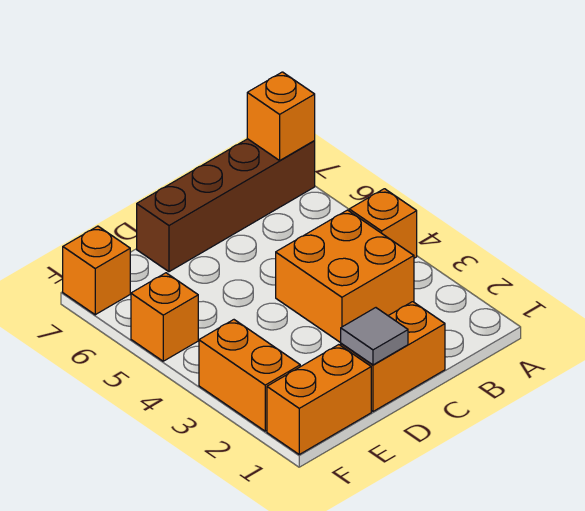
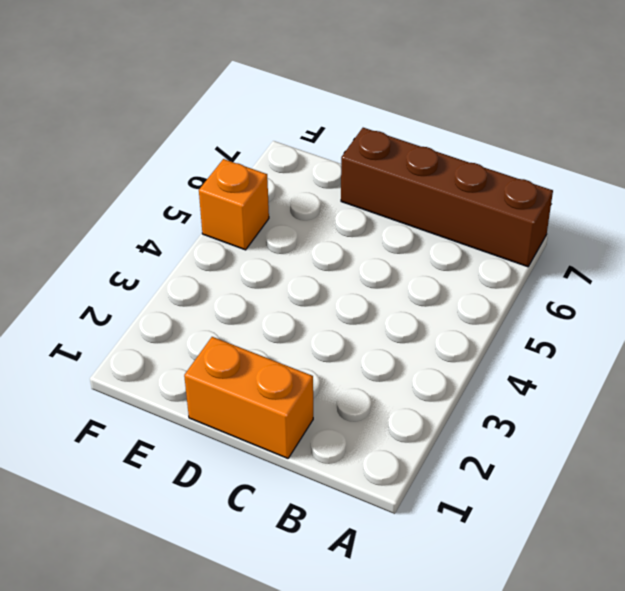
none -> orange 1x1 brick [349,189,417,258]
none -> orange 2x2 brick [276,210,414,343]

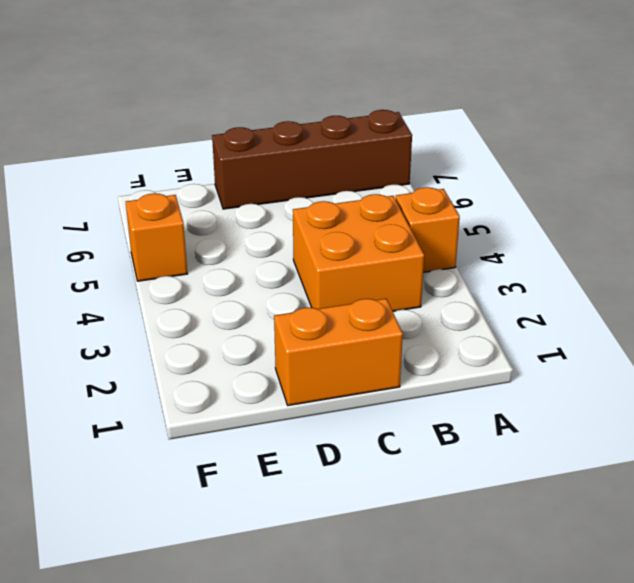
none -> orange 1x2 brick [267,345,371,454]
none -> orange 1x2 brick [199,320,300,431]

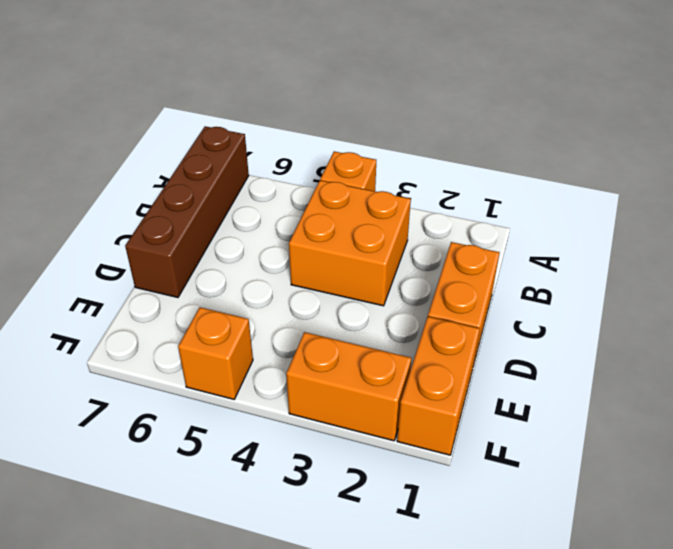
none -> orange 1x1 brick [63,226,130,315]
none -> orange 1x1 brick [247,72,315,160]

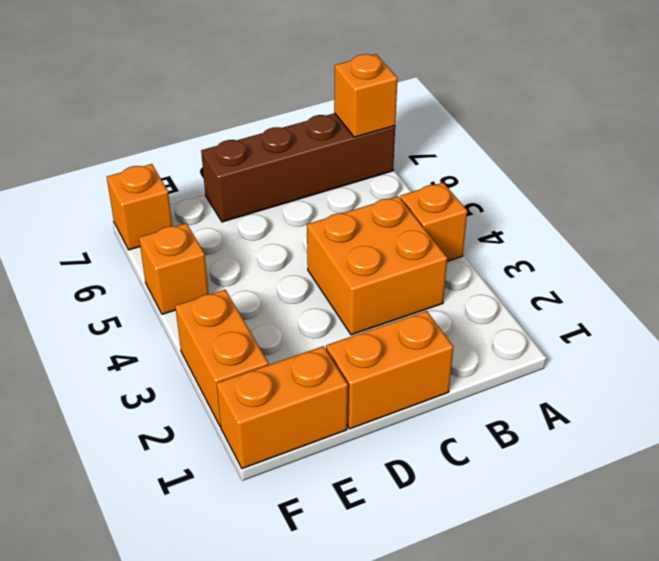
none -> grey 1x1 tile [341,308,408,365]

